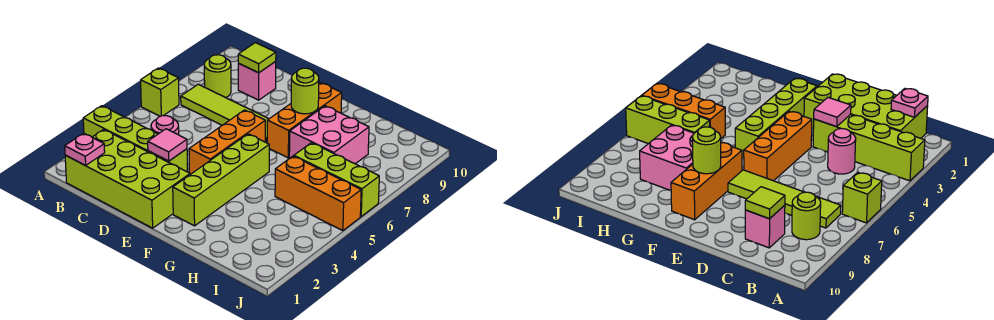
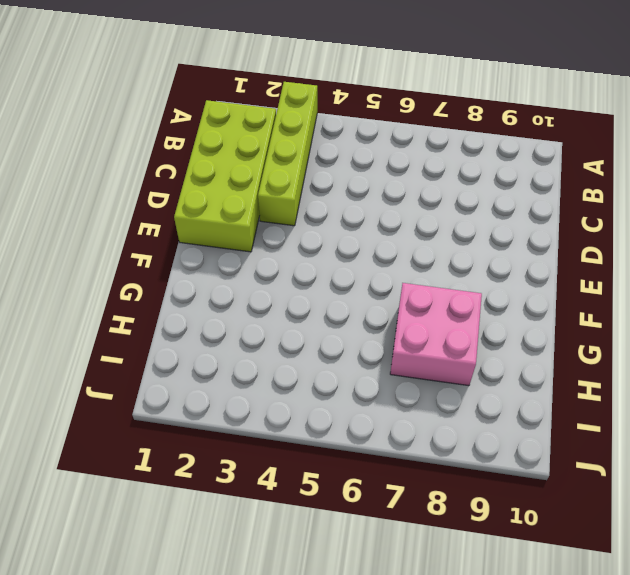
none -> lime 1x1 brick [141,68,179,116]
none -> lime 1x4 tile [181,84,268,143]
none -> lime 1x1 round brick [204,55,231,98]

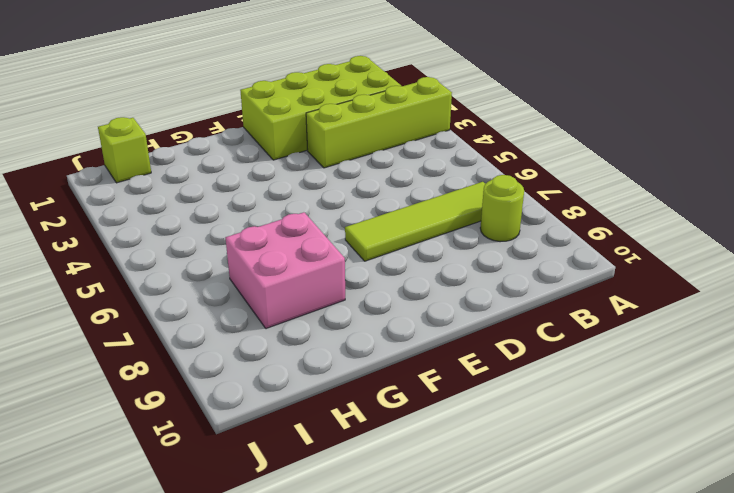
lime 1x1 brick [98,117,151,183] -> lime 1x1 brick moved to [141,68,179,116]
none -> pink 1x1 round brick [151,116,179,135]
none -> pink 1x1 brick [238,62,276,100]
none -> orange 1x3 brick [189,110,265,174]

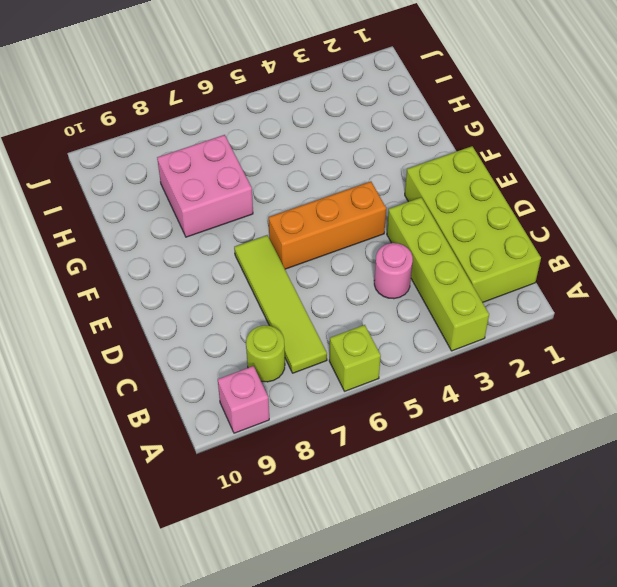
pink 1x1 brick [218,366,269,433] -> pink 1x1 brick moved to [238,62,276,100]
none -> lime 1x4 brick [173,134,269,226]
none -> orange 1x3 brick [267,83,342,158]
none -> orange 1x3 brick [275,156,361,231]

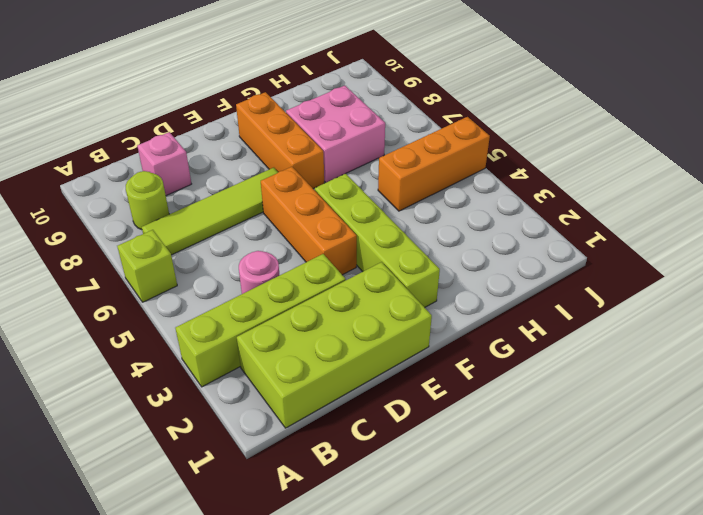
none -> lime 1x3 brick [294,143,379,216]
none -> pink 1x1 plate [65,133,105,165]
none -> lime 1x1 tile [238,43,276,73]

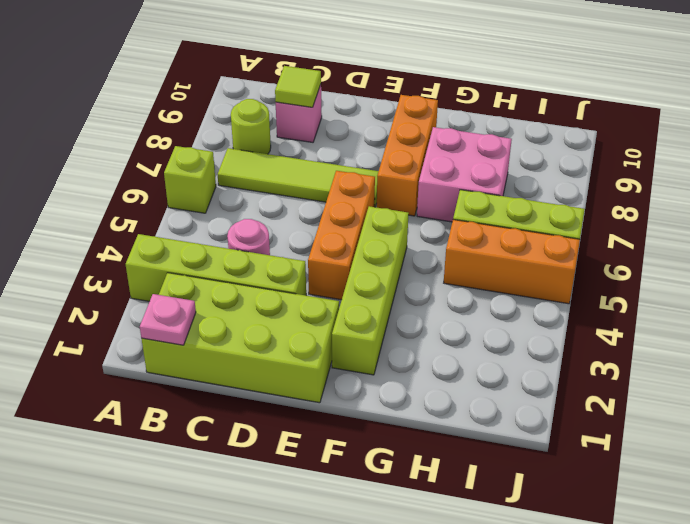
none -> pink 1x1 tile [148,129,187,161]
none -> lime 1x1 round brick [291,68,319,114]

